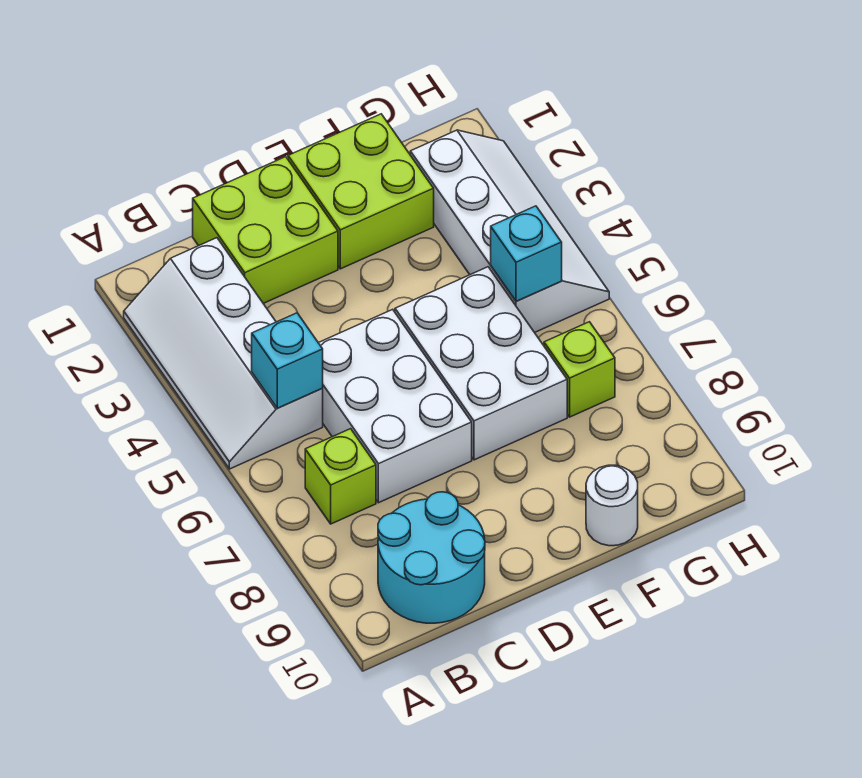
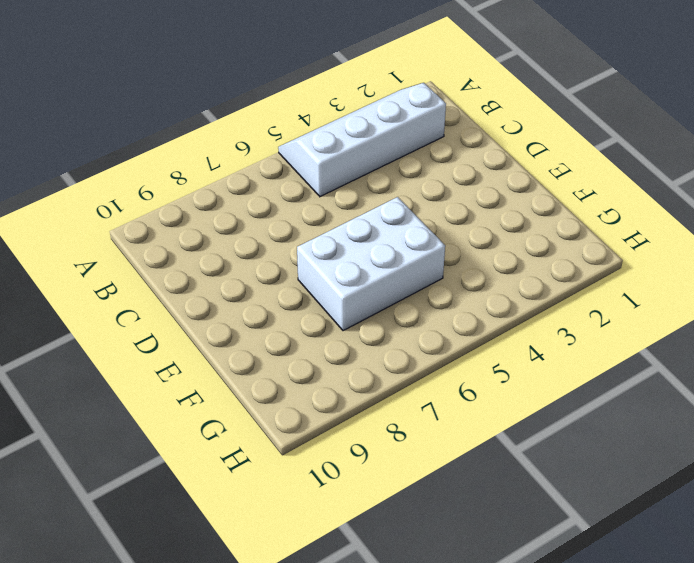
none -> lime 1x1 brick [305,429,376,524]
none -> cyan 2x2 round brick [378,492,485,623]
none -> lime 2x2 brick [193,157,338,303]

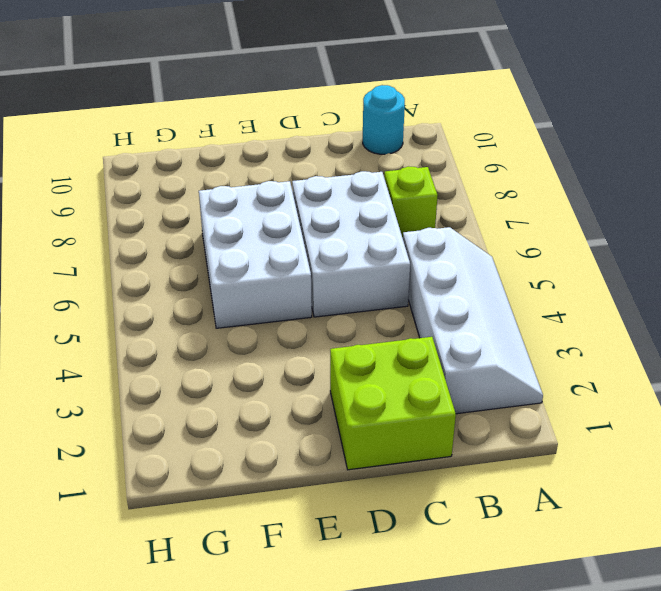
cyan 1x1 round brick [363,85,405,154] -> cyan 2x2 round brick [378,492,485,623]
none -> lime 2x2 brick [288,114,434,269]
none -> white 1x1 round brick [586,465,638,546]
none -> white 2x4 slope [410,130,609,333]

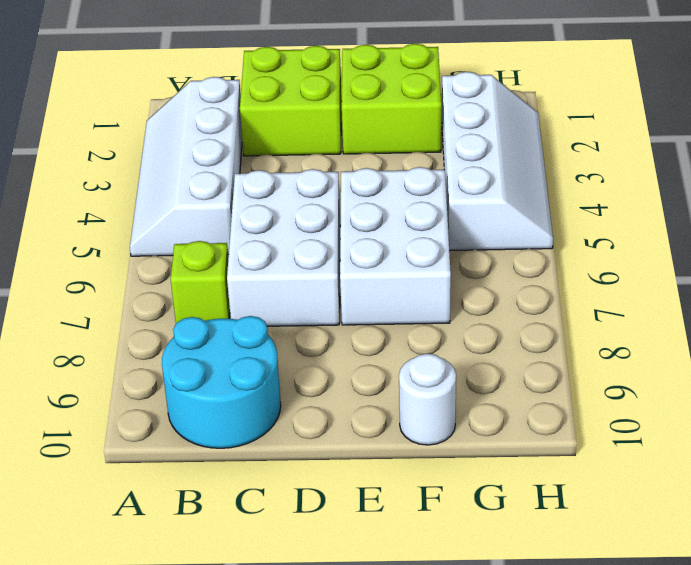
none -> lime 1x1 brick [544,322,615,417]
none -> cyan 1x1 brick [252,313,323,408]
none -> cyan 1x1 brick [491,206,562,301]

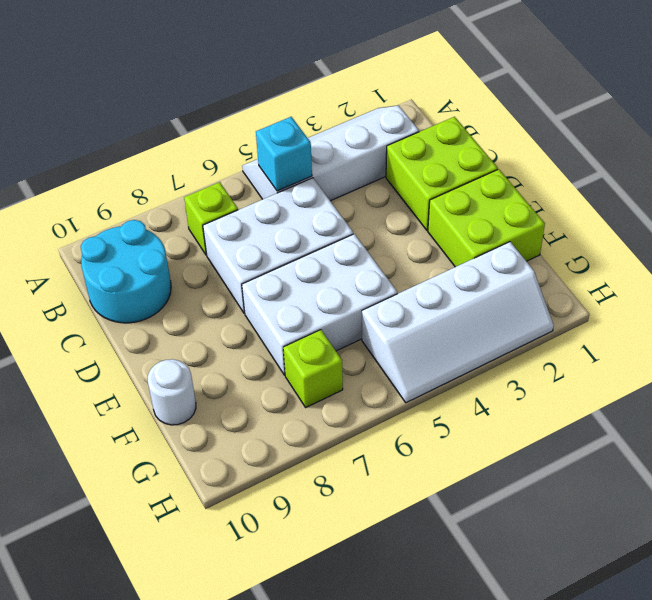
none -> cyan 1x1 brick [491,206,562,301]

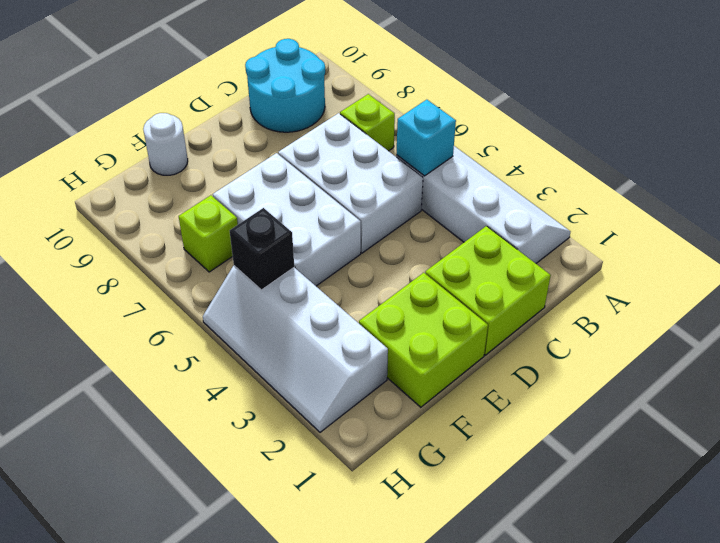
black 1x1 brick [230,208,294,290] -> cyan 1x1 brick [491,206,562,301]

